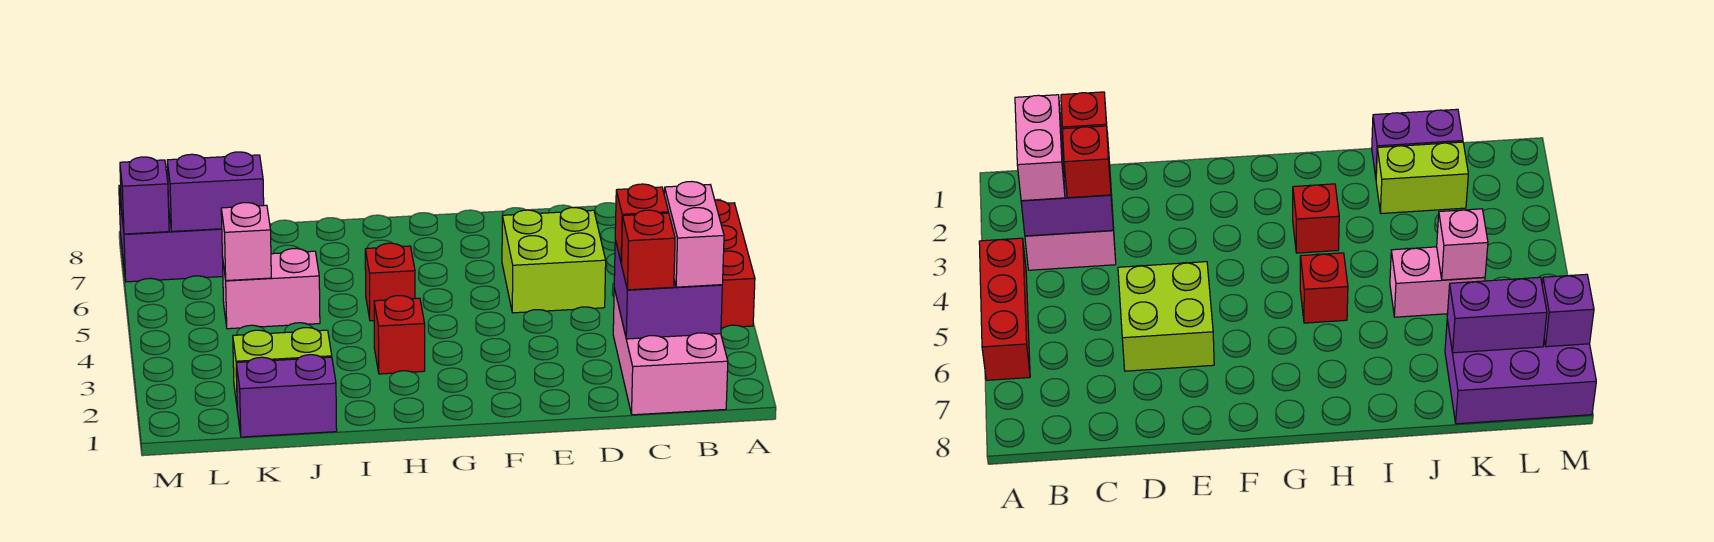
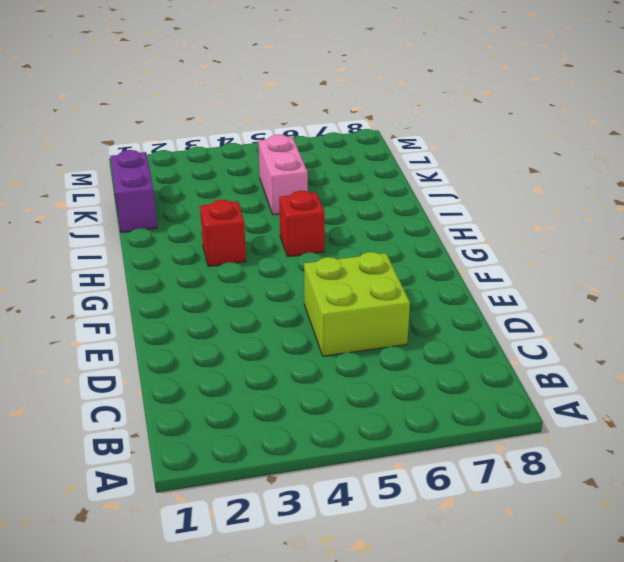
none -> red 1x3 brick [715,200,755,328]
none -> pink 2x3 brick [613,289,728,415]
none -> lime 1x2 brick [233,328,332,404]

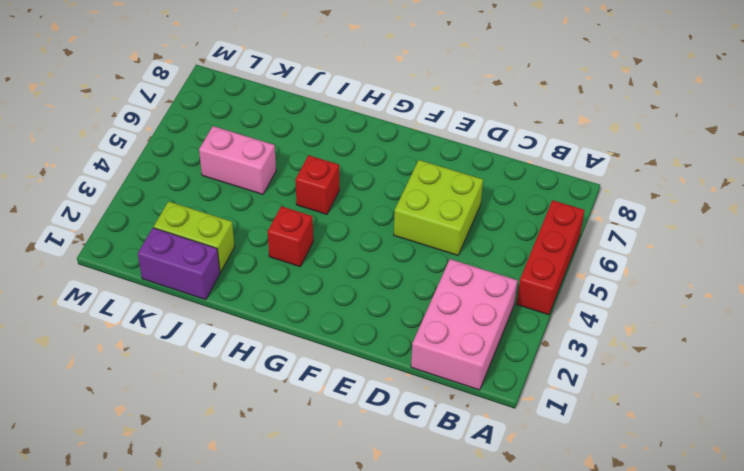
none -> purple 2x3 brick [119,185,223,282]
none -> purple 2x2 brick [614,240,722,339]
none -> pink 1x1 brick [221,203,271,281]

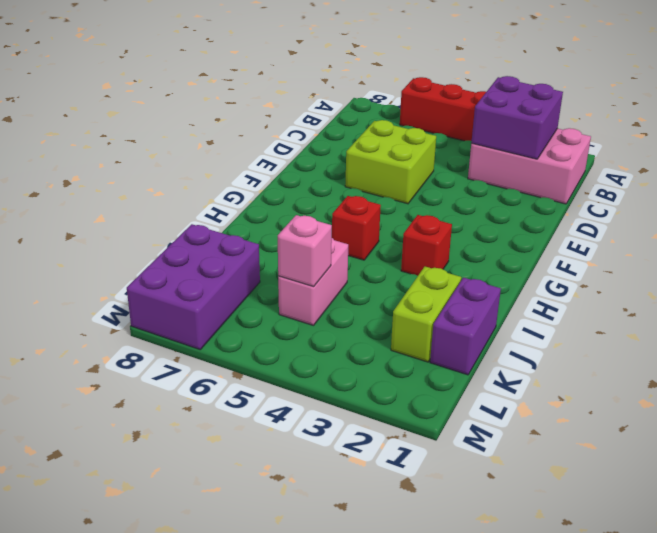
none -> purple 1x2 brick [167,152,264,231]
none -> purple 1x1 brick [120,157,169,234]
none -> pink 1x2 brick [664,182,724,287]

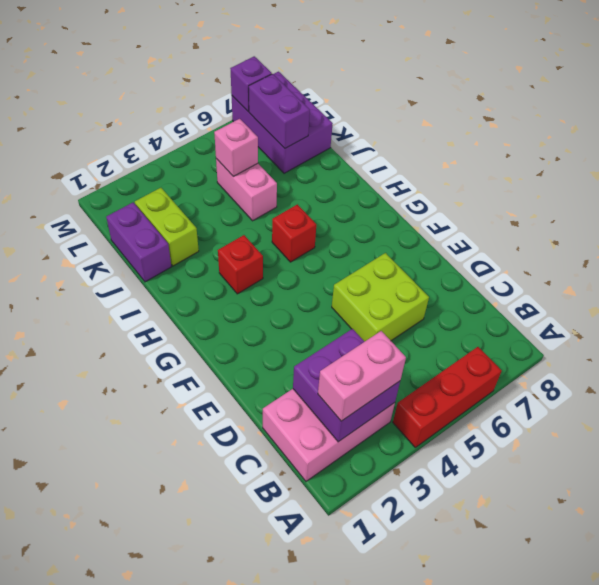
none -> red 1x1 brick [621,210,675,290]
none -> red 1x1 brick [615,184,669,263]

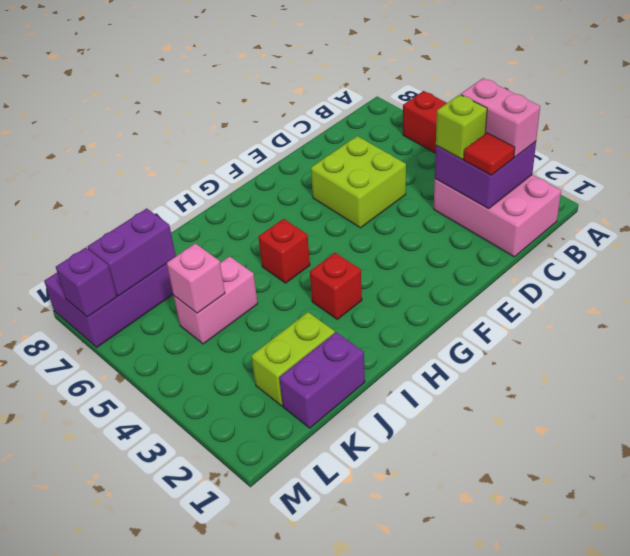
red 1x1 tile [464,133,515,175] -> red 1x1 brick [621,210,675,290]
lime 1x1 brick [436,94,487,159] -> red 1x1 brick [615,184,669,263]

